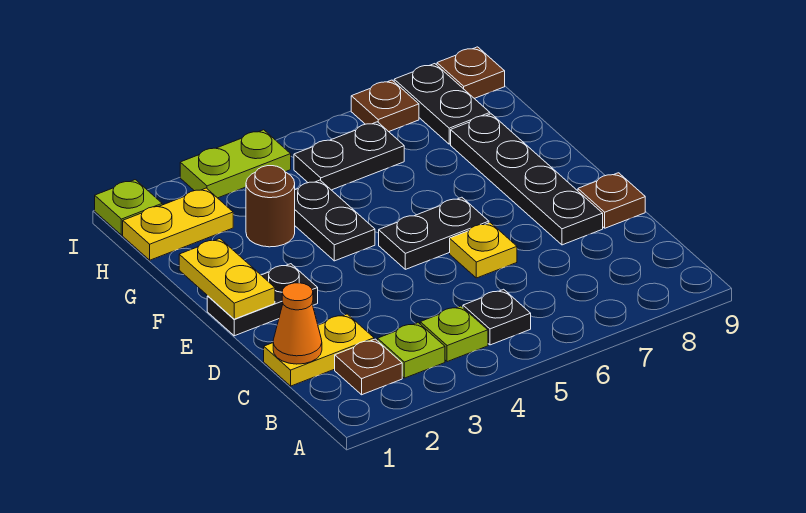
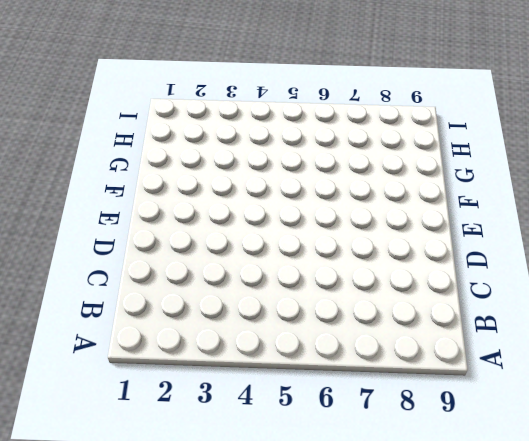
none -> brown 1x1 plate [335,339,402,395]
none -> lime 1x1 plate [378,323,445,378]
none -> lime 1x1 plate [420,306,488,362]

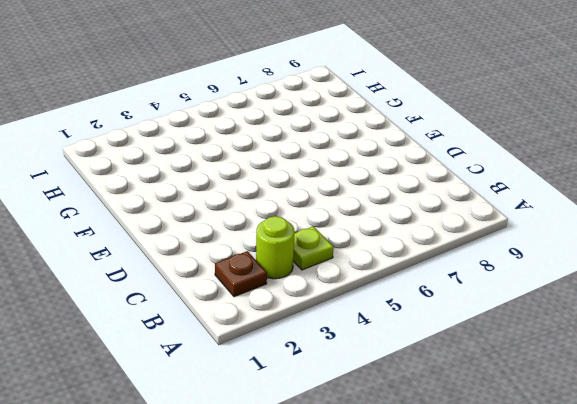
lime 1x1 round brick [256,216,295,279] -> lime 1x1 plate [378,323,445,378]
none -> black 1x1 plate [463,289,531,345]
none -> yellow 1x2 plate [264,314,374,386]
none -> yellow 1x1 plate [450,223,517,278]

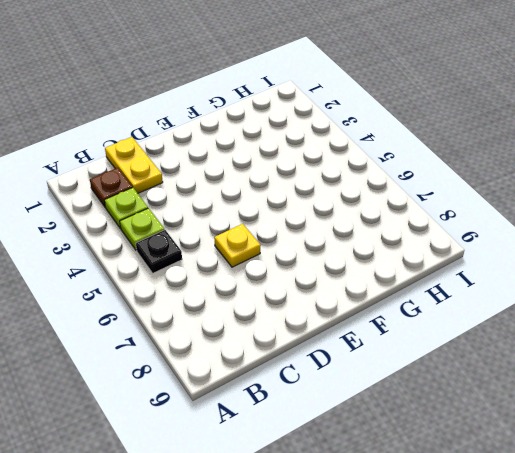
none -> black 1x4 plate [451,114,603,245]
none -> brown 1x1 plate [578,173,645,228]
none -> black 1x2 plate [207,264,318,336]

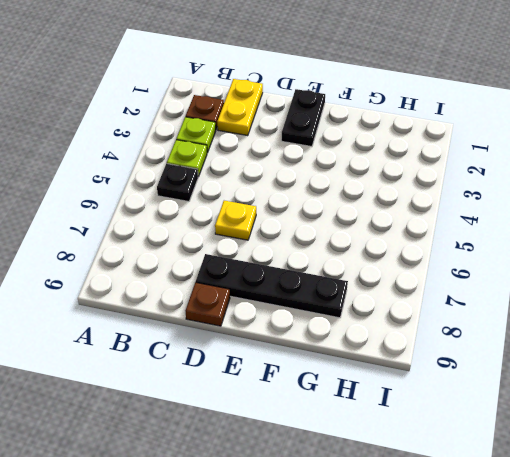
none -> black 1x2 plate [379,197,489,269]
none -> black 1x2 plate [295,180,375,261]
none -> brown 1x1 round brick [246,166,295,247]

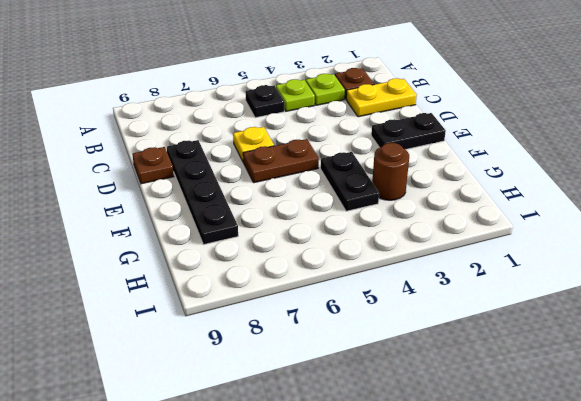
brown 1x2 plate [243,139,319,183] -> black 1x2 plate [379,197,489,269]
none -> yellow 1x2 plate [123,188,233,260]
none -> black 1x2 plate [294,122,404,190]
none -> black 1x2 plate [394,64,490,144]

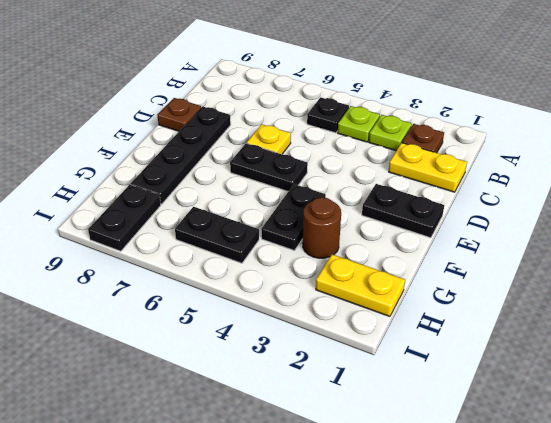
none -> lime 1x1 plate [95,180,162,235]
none -> lime 1x2 plate [180,130,291,198]
none -> brown 1x1 plate [351,80,419,132]

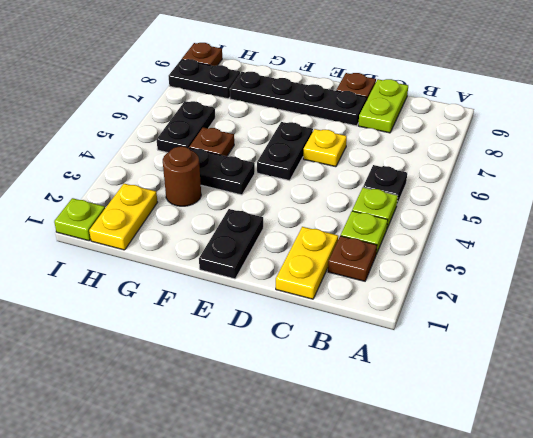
lime 1x2 plate [358,79,408,133] -> lime 1x2 plate moved to [180,130,291,198]
brown 1x1 plate [189,127,234,156] -> brown 1x1 plate moved to [351,80,419,132]
none -> orange 1x1 cone [273,283,322,364]
none -> yellow 1x2 plate [179,239,275,319]

